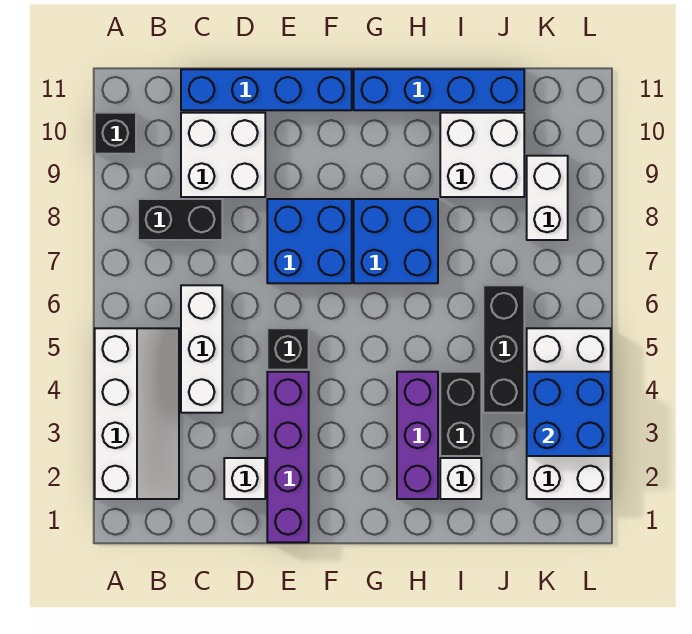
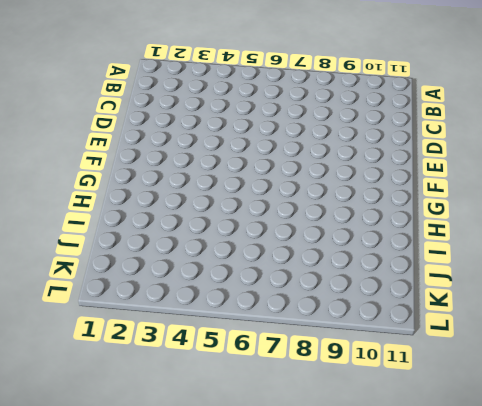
none -> white 2x4 slope [95,328,179,499]
none -> black 1x1 brick [95,113,136,154]
none -> black 1x2 brick [138,199,222,240]

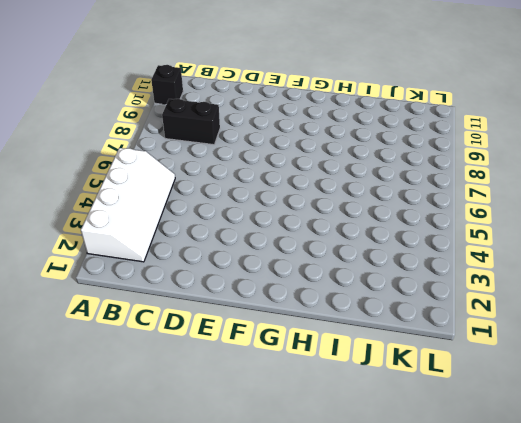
none -> white 1x3 brick [181,285,222,413]
none -> white 2x2 brick [181,113,265,197]
none -> blue 1x4 brick [181,69,352,110]

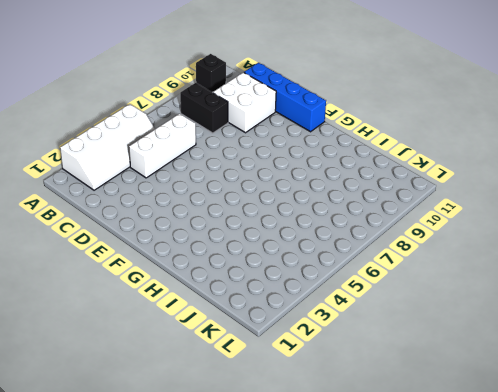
none -> white 1x1 brick [224,458,265,499]
none -> purple 1x4 brick [267,372,309,542]
none -> black 1x1 brick [267,328,309,370]

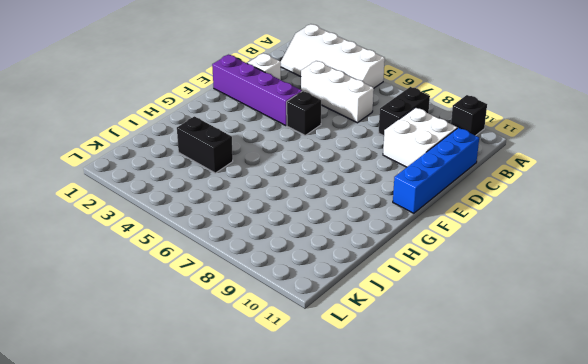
none -> blue 2x2 brick [267,199,352,283]
none -> blue 2x2 brick [354,199,438,283]
none -> blue 1x4 brick [354,69,524,110]

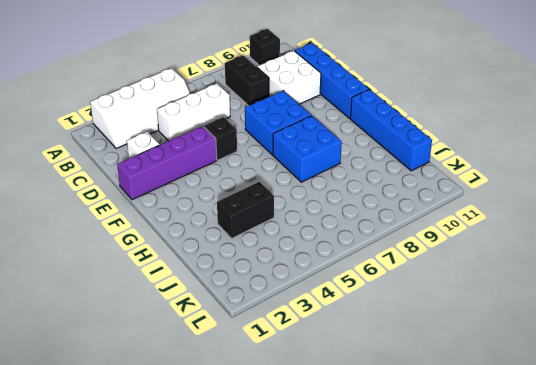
none -> purple 1x3 brick [397,372,438,499]
none -> white 1x1 brick [440,458,481,499]
none -> white 2x2 brick [440,113,524,197]

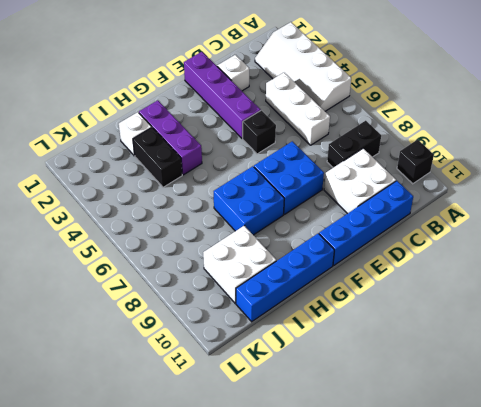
none -> black 1x3 brick [483,285,524,413]
none -> white 2x4 brick [527,328,611,499]
none -> white 1x2 brick [527,156,568,240]

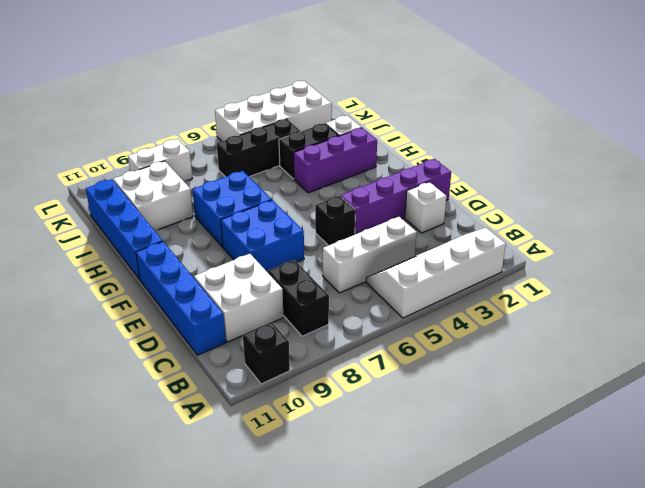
none -> blue 2x2 brick [527,372,611,456]

